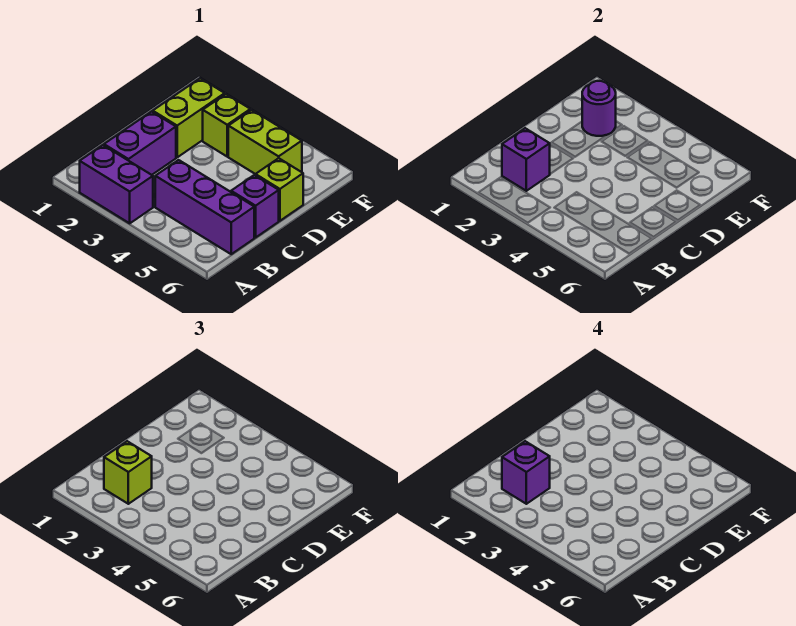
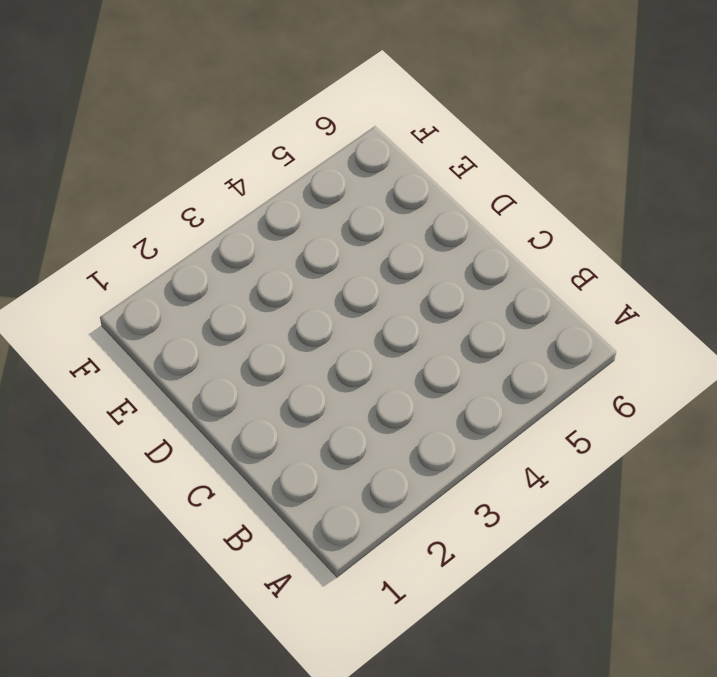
none -> purple 1x2 brick [80,145,153,223]
none -> purple 1x2 brick [104,112,176,175]
none -> purple 1x3 brick [155,160,254,254]

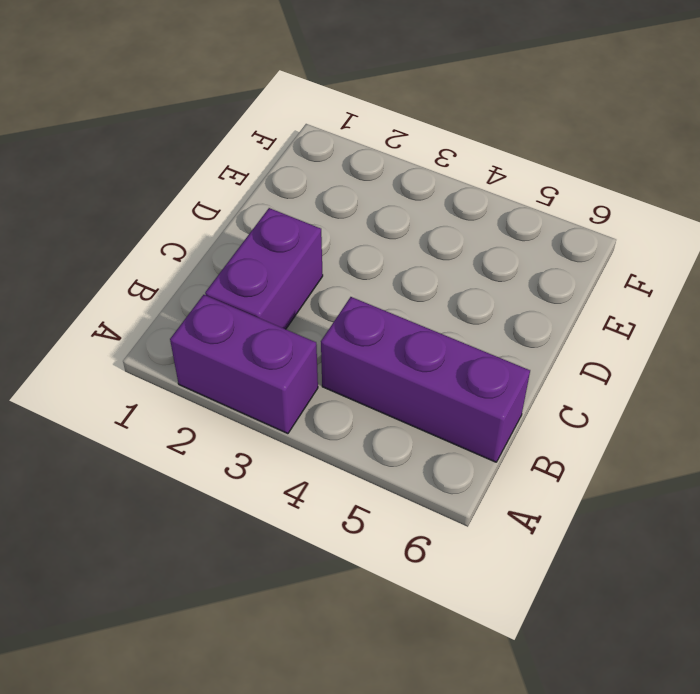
none -> purple 1x1 brick [231,175,279,237]
none -> lime 1x2 brick [153,78,225,157]
none -> lime 1x1 brick [256,158,303,221]

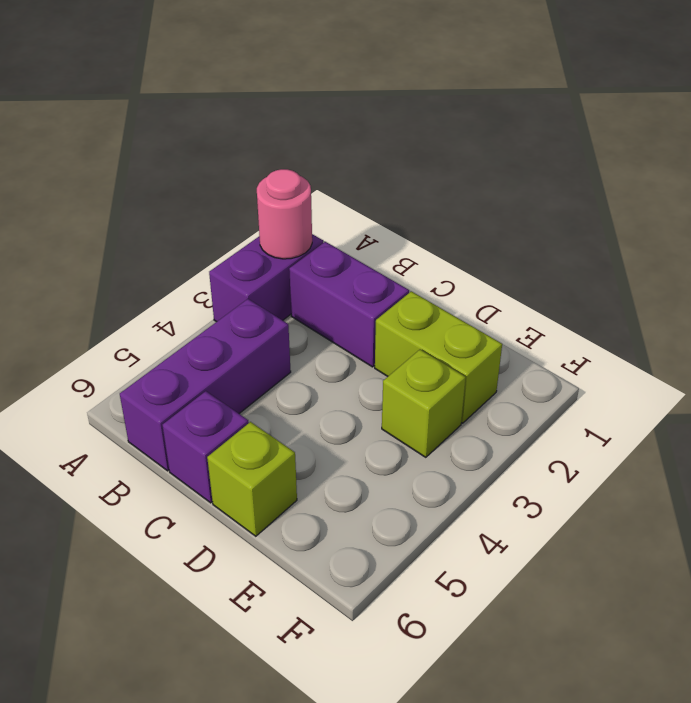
pink 1x1 round brick [257,169,312,259] -> none
none -> lime 1x2 brick [228,110,302,174]
none -> purple 1x1 brick [502,128,550,191]
none -> purple 1x1 round brick [582,81,616,136]

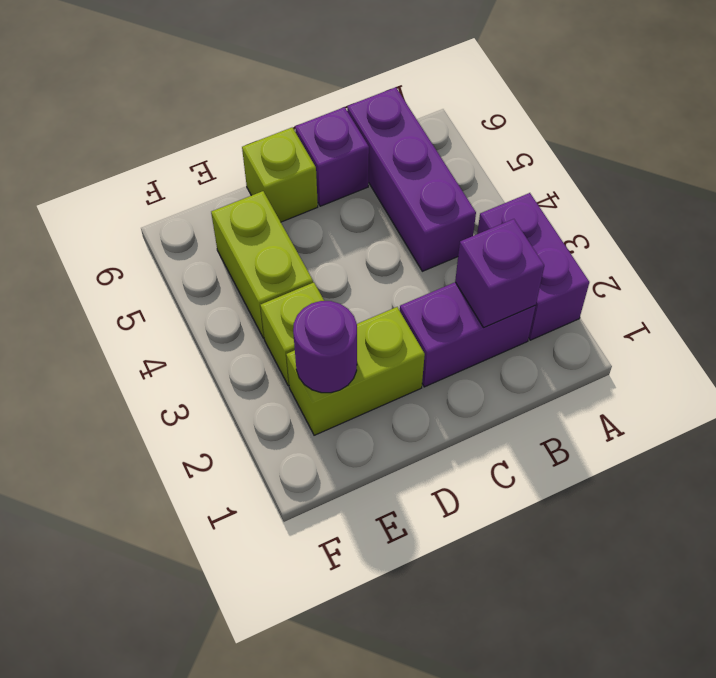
none -> lime 1x1 brick [104,441,152,504]
none -> purple 1x1 brick [502,441,550,504]

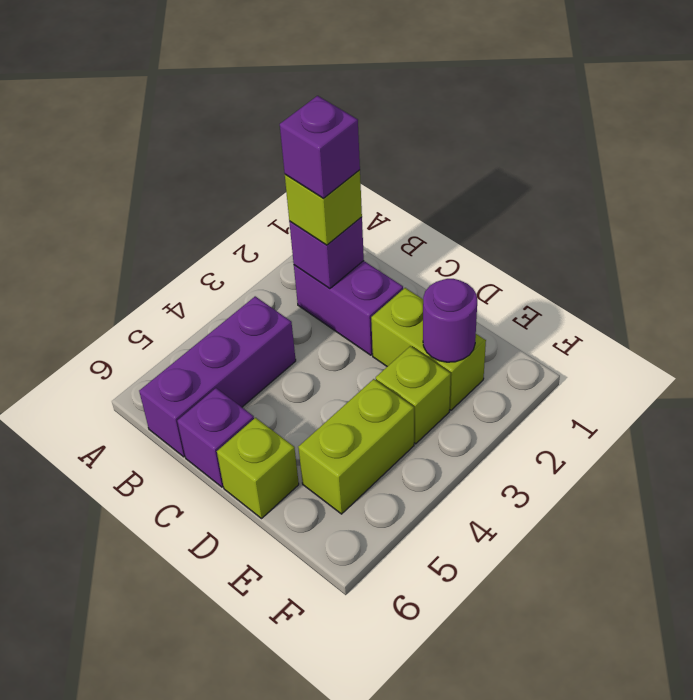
none -> purple 1x2 brick [80,145,153,223]

